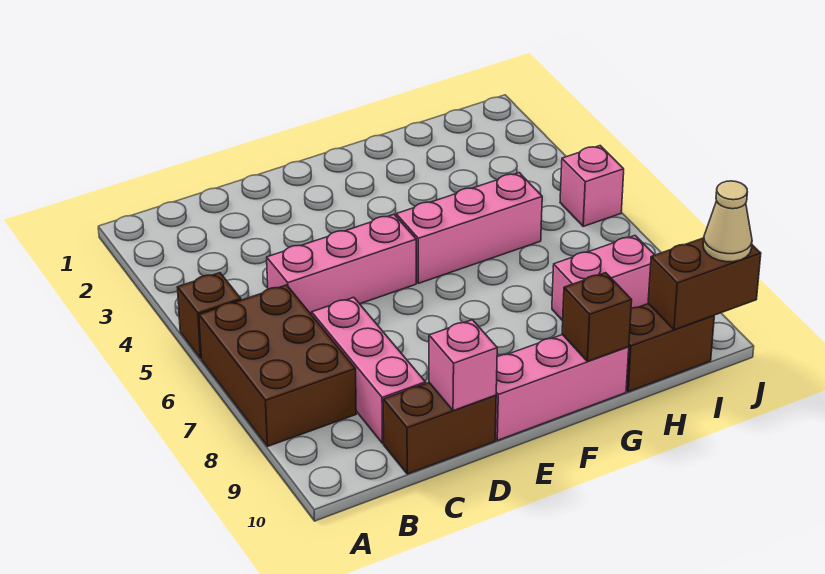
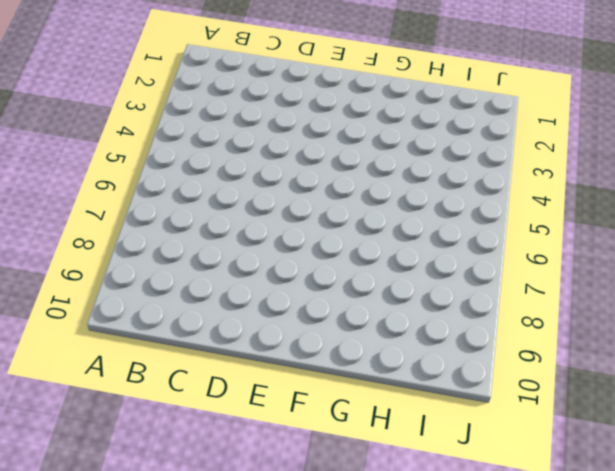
none -> brown 1x1 brick [177,273,241,359]
none -> brown 2x3 brick [199,285,356,446]
none -> pink 1x3 brick [267,215,416,315]

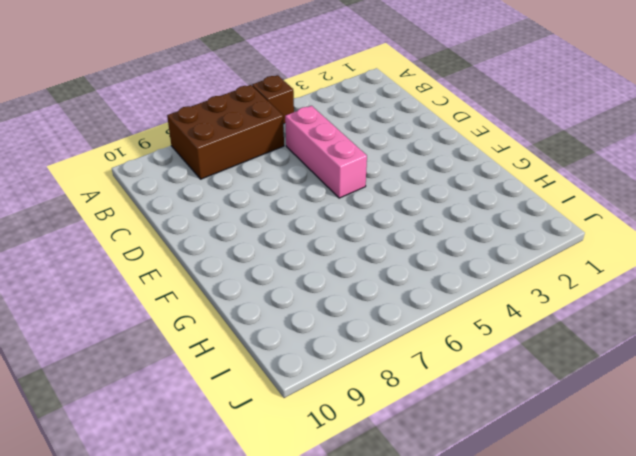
none -> pink 1x3 brick [312,297,426,443]
none -> brown 1x2 brick [383,383,496,474]
none -> pink 1x3 brick [495,335,629,440]

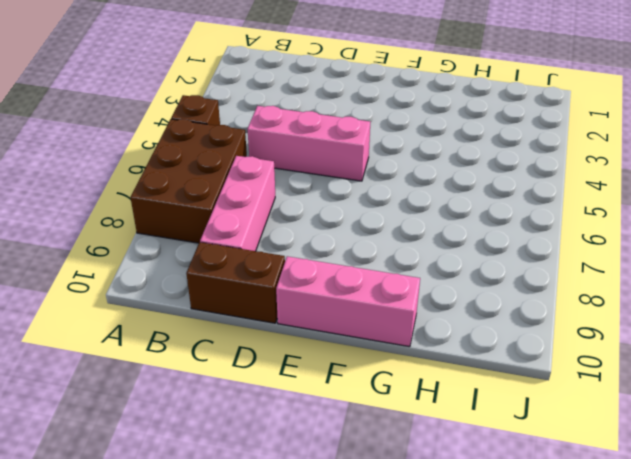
none -> pink 1x3 brick [396,173,542,283]
none -> pink 1x2 brick [552,236,654,321]
none -> brown 1x2 brick [626,304,714,392]

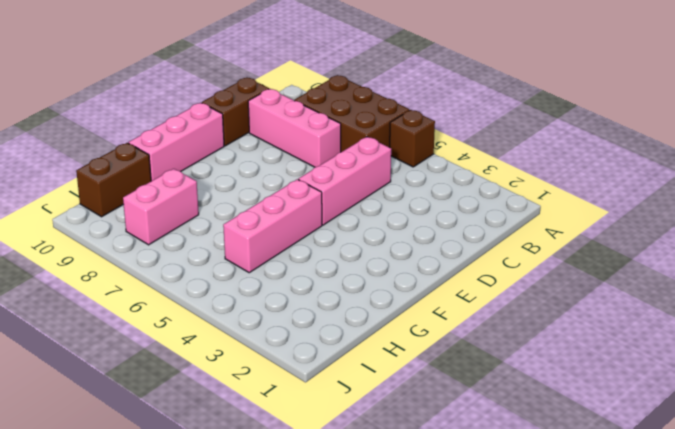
none -> pink 1x1 brick [560,146,624,226]
none -> pink 1x1 brick [429,320,497,411]
none -> brown 1x1 brick [562,273,632,361]

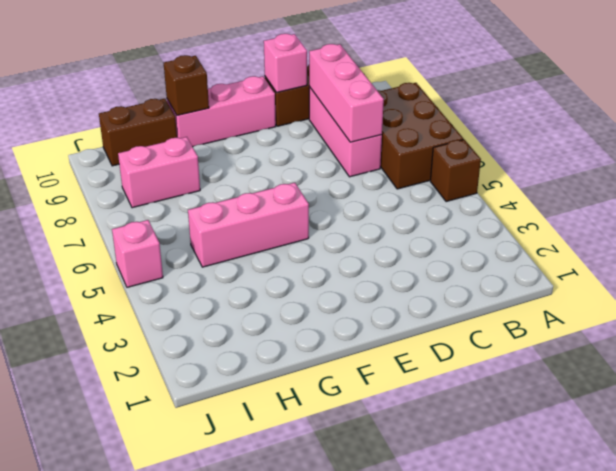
pink 1x3 brick [309,44,384,142] -> pink 1x3 brick turned to [267,215,416,315]
none -> brown 1x2 brick [648,238,761,330]
none -> tan 1x1 cone [703,181,752,262]

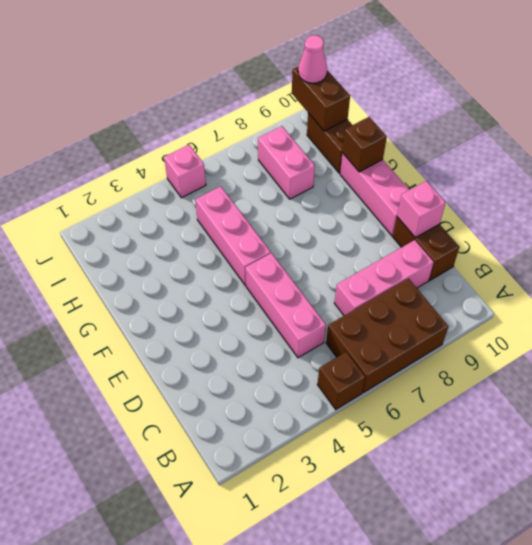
pink 1x1 cone [298,35,327,83] -> tan 1x1 cone [703,181,752,262]

